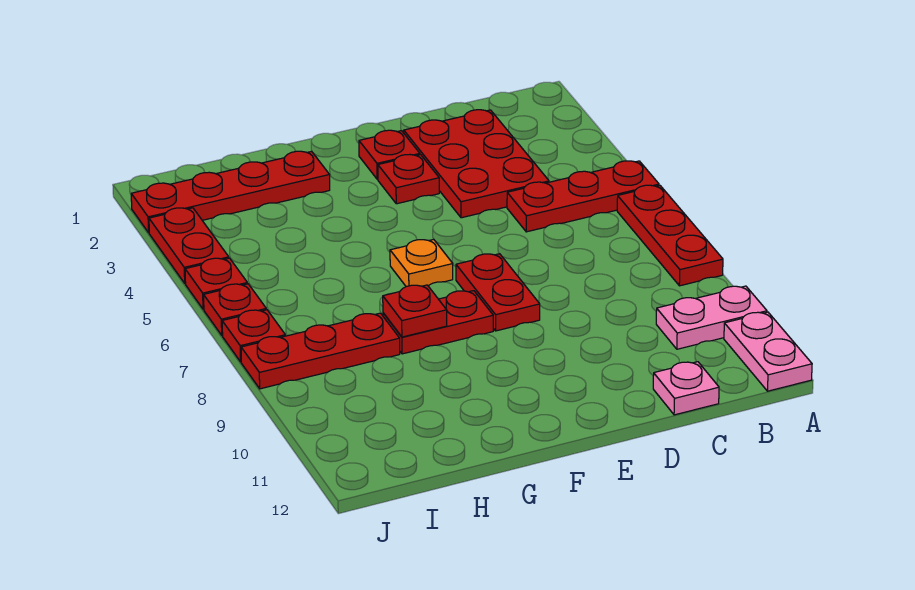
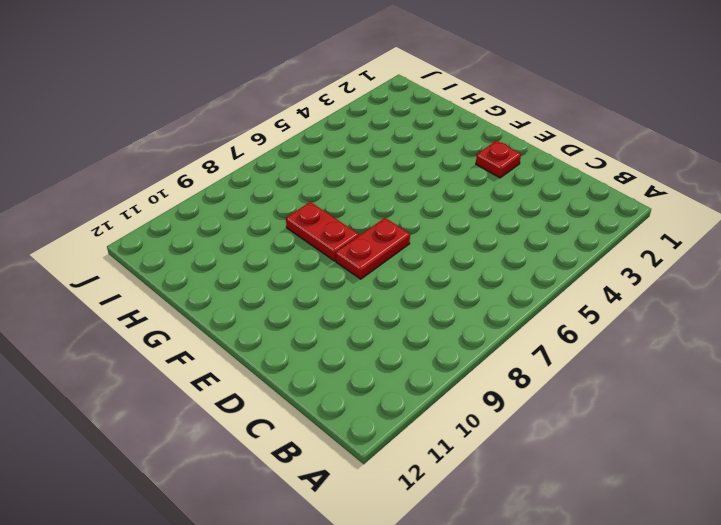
none -> red 1x3 plate [507,161,659,232]
none -> red 1x3 plate [617,185,723,286]
none -> pink 1x2 plate [656,286,767,349]

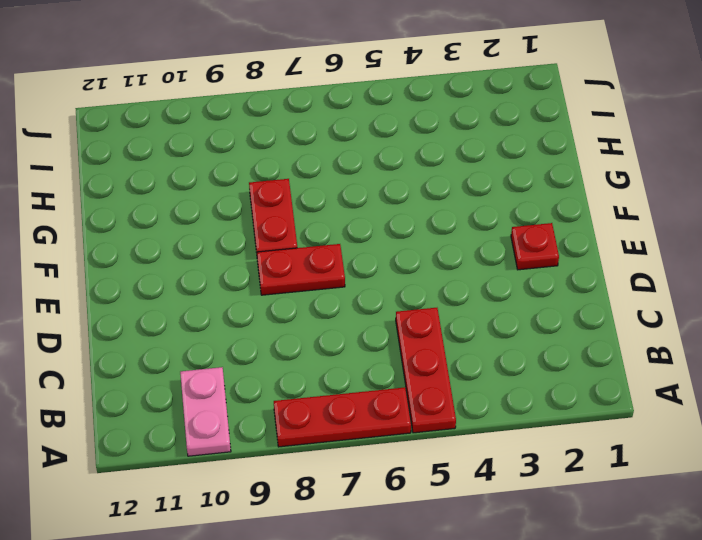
none -> pink 1x2 plate [724,312,812,391]
none -> red 2x3 plate [404,110,549,218]
none -> pink 1x1 plate [653,362,719,415]

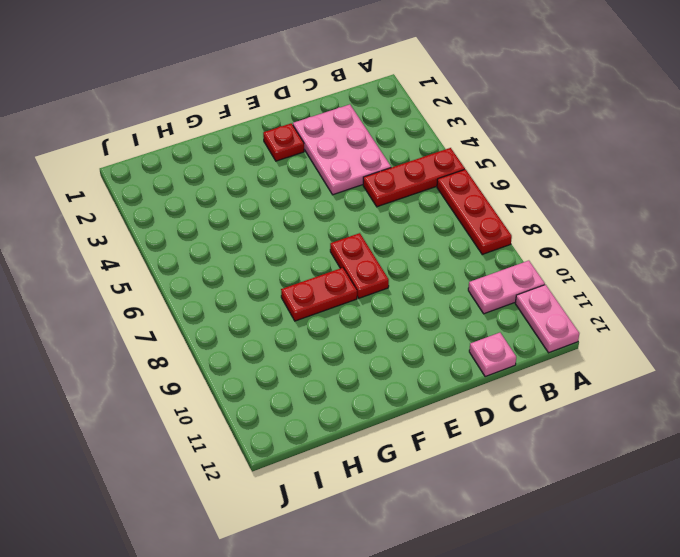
pink 2x3 plate [293,104,391,195] -> red 2x3 plate [404,110,549,218]
none -> red 1x1 plate [378,155,439,204]
none -> orange 1x1 plate [390,239,453,287]
none -> red 1x4 plate [131,151,330,233]

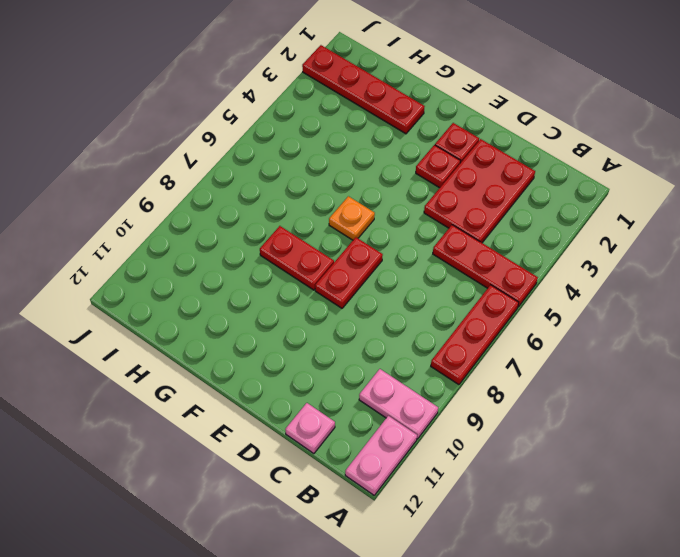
none -> red 1x3 plate [241,313,400,389]
none -> red 1x2 plate [149,208,229,283]
none -> red 1x1 plate [185,258,247,309]

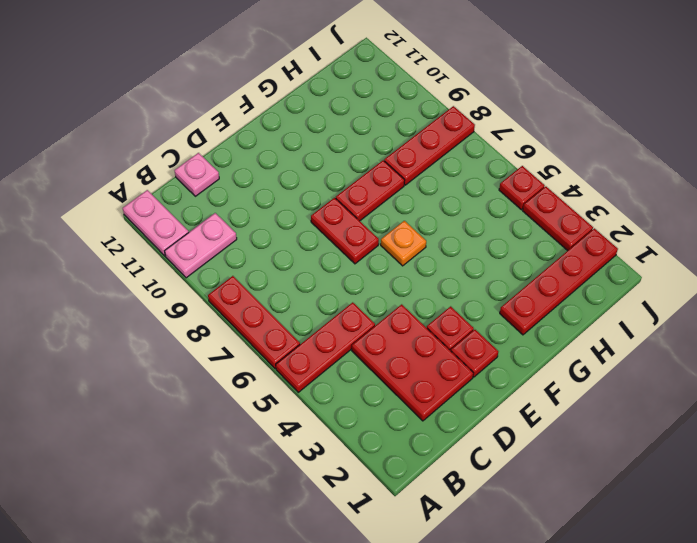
none -> red 1x1 plate [204,284,266,335]
none -> red 1x1 plate [222,310,285,362]
none -> red 1x1 plate [383,285,447,337]

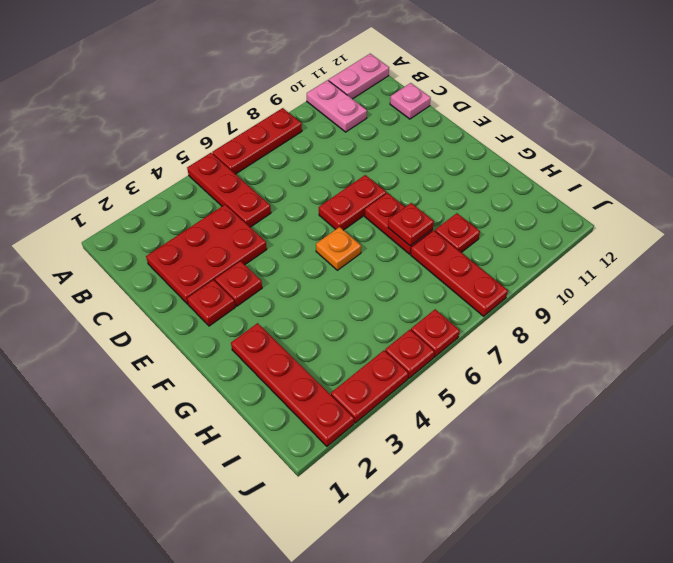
red 1x1 plate [435,213,480,252] -> red 1x1 plate moved to [222,310,285,362]

